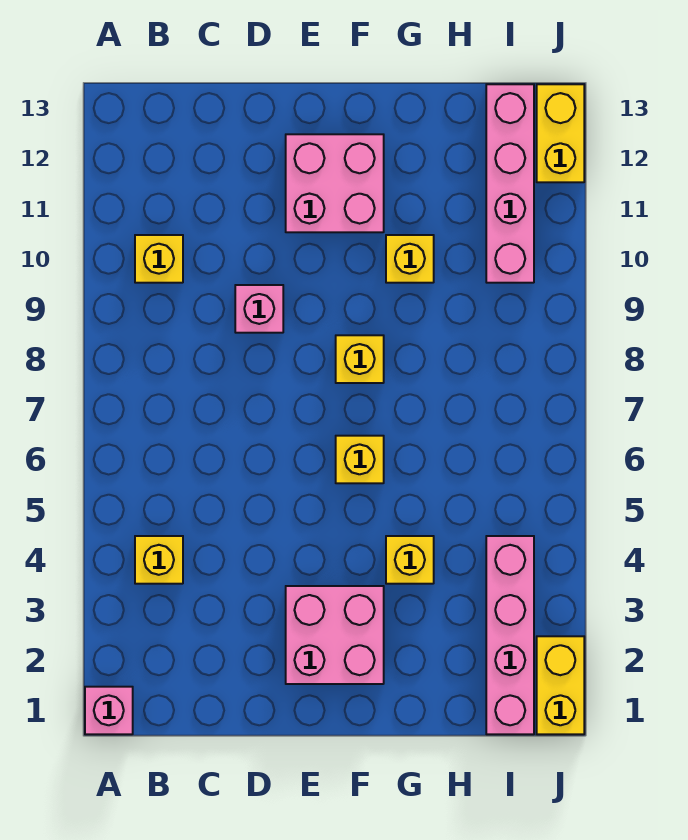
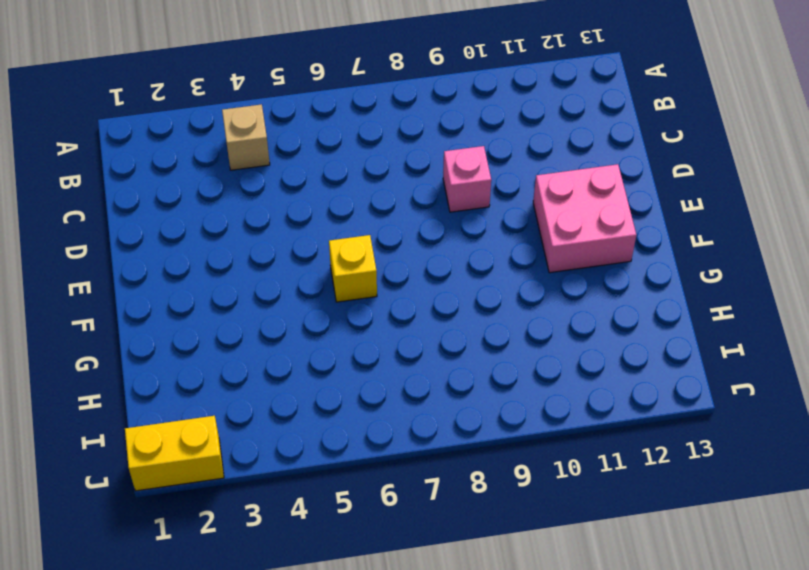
tan 1x1 brick [222,104,270,170] -> yellow 1x1 brick [135,536,183,584]
none -> pink 1x1 brick [85,687,133,734]
none -> yellow 1x1 brick [135,235,183,283]
none -> pink 2x2 brick [286,586,384,684]

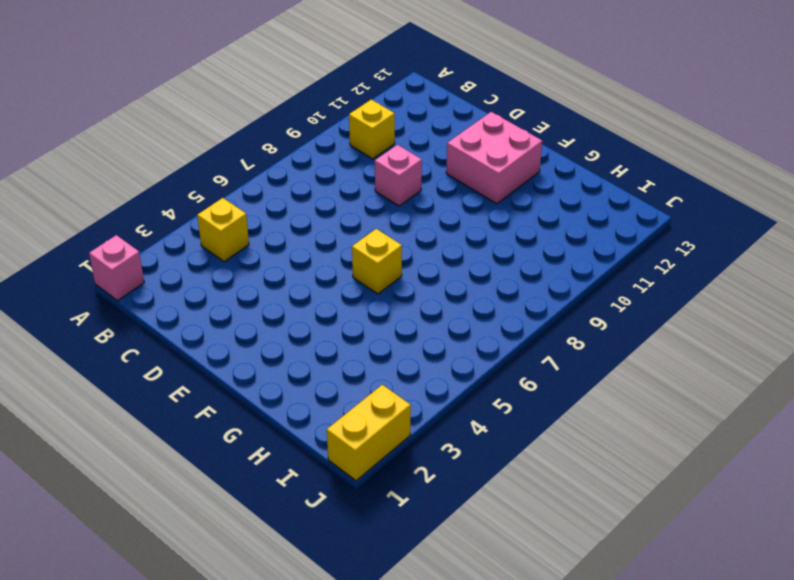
none -> pink 2x2 brick [286,586,384,684]
none -> yellow 1x1 brick [336,335,384,383]
none -> yellow 1x1 brick [386,536,434,584]

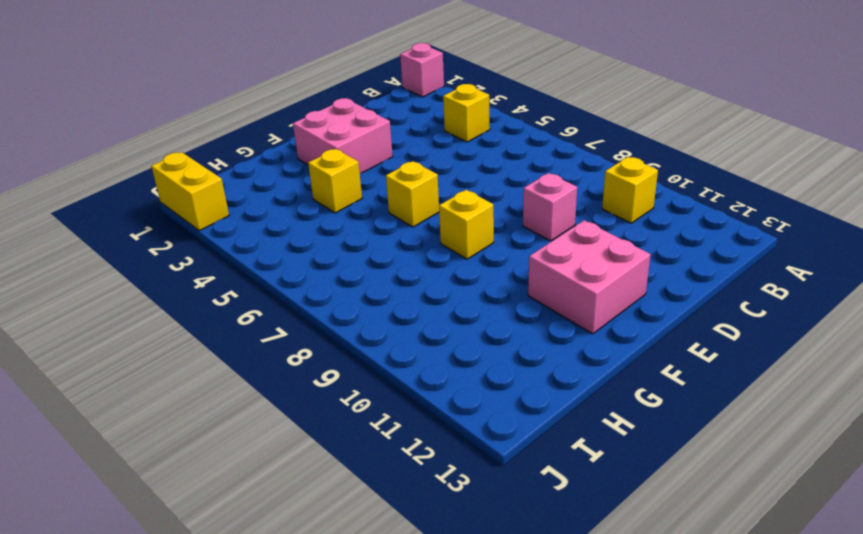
none -> yellow 1x1 brick [386,235,434,283]
none -> pink 1x4 brick [486,536,534,734]
none -> pink 1x4 brick [486,84,534,283]

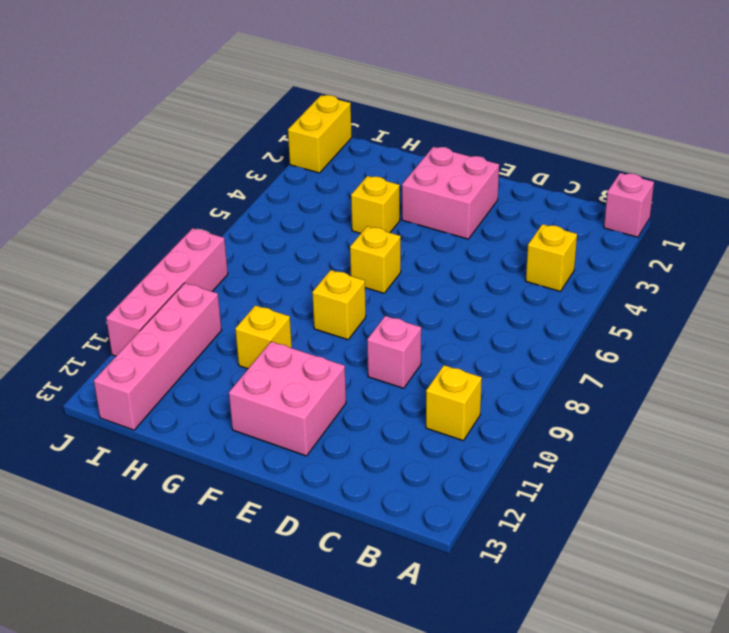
pink 1x4 brick [106,228,228,356] -> pink 1x4 brick moved to [486,536,534,734]
none -> yellow 1x2 brick [537,84,584,182]

